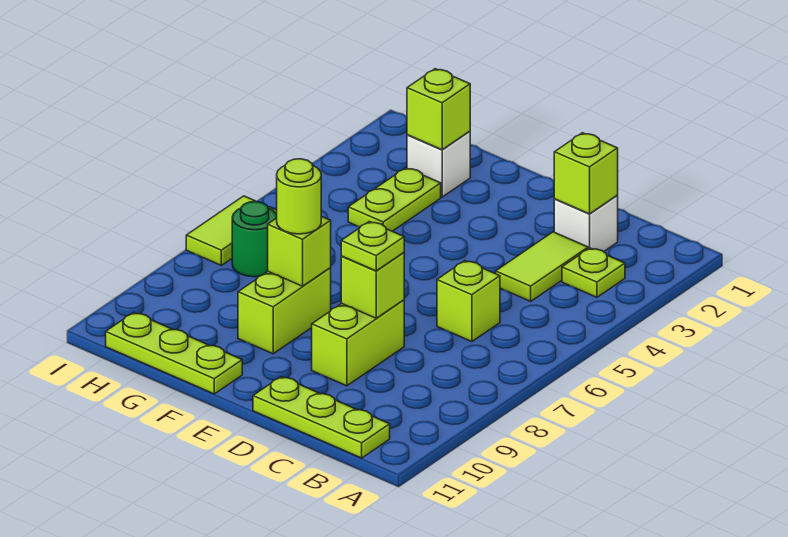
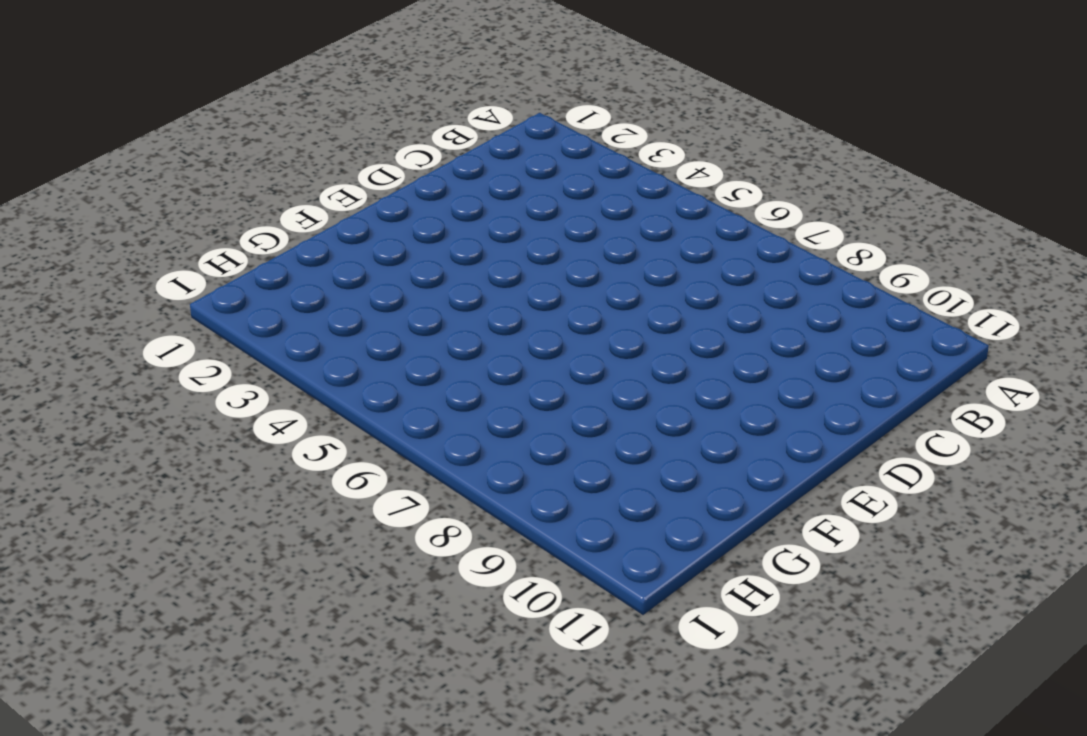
none -> lime 1x1 plate [562,248,625,297]
none -> lime 1x3 plate [253,377,390,458]
none -> white 1x1 brick [554,196,618,252]

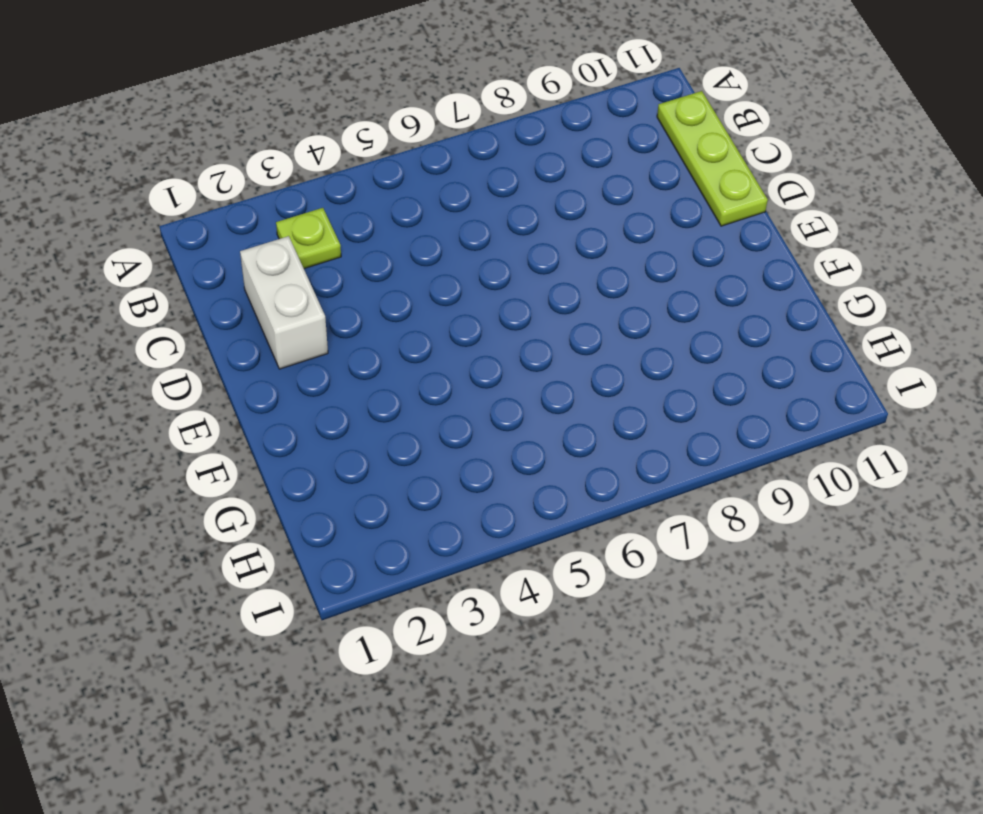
white 1x2 brick [240,236,328,369] -> white 1x1 brick [554,196,618,252]
none -> lime 1x2 tile [496,232,588,301]
none -> lime 1x1 brick [437,261,500,342]
none -> lime 1x2 brick [312,300,404,386]

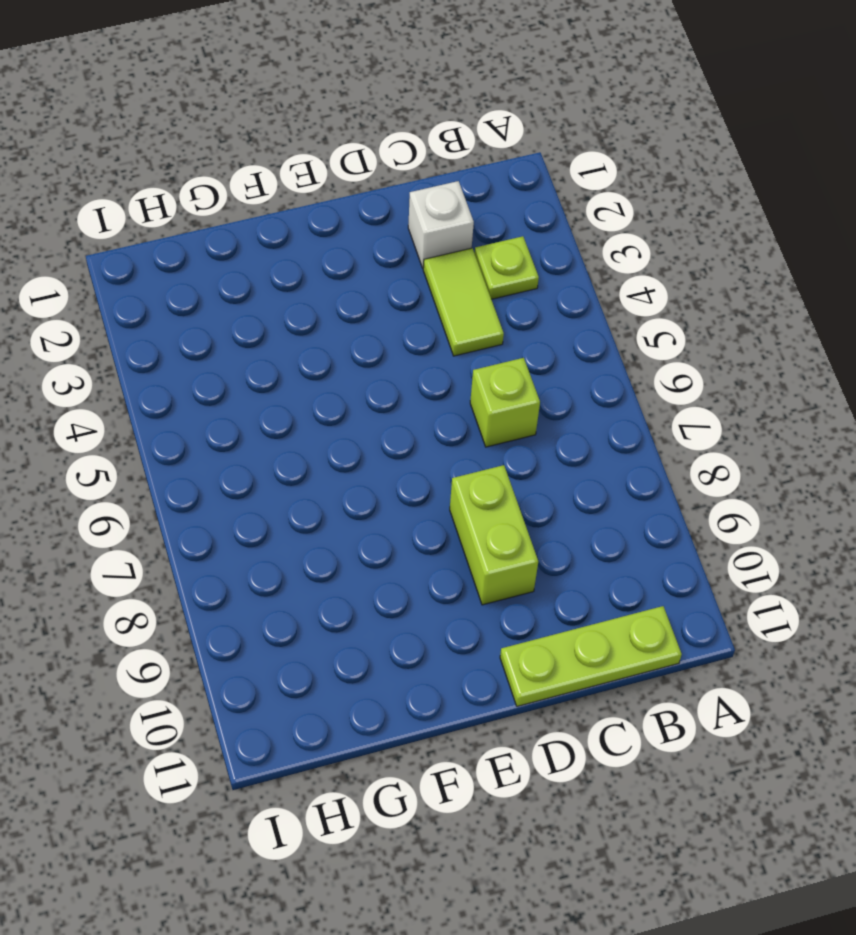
none -> lime 1x2 brick [238,268,331,354]
none -> lime 1x3 plate [106,312,242,394]
none -> white 1x1 brick [407,131,470,197]

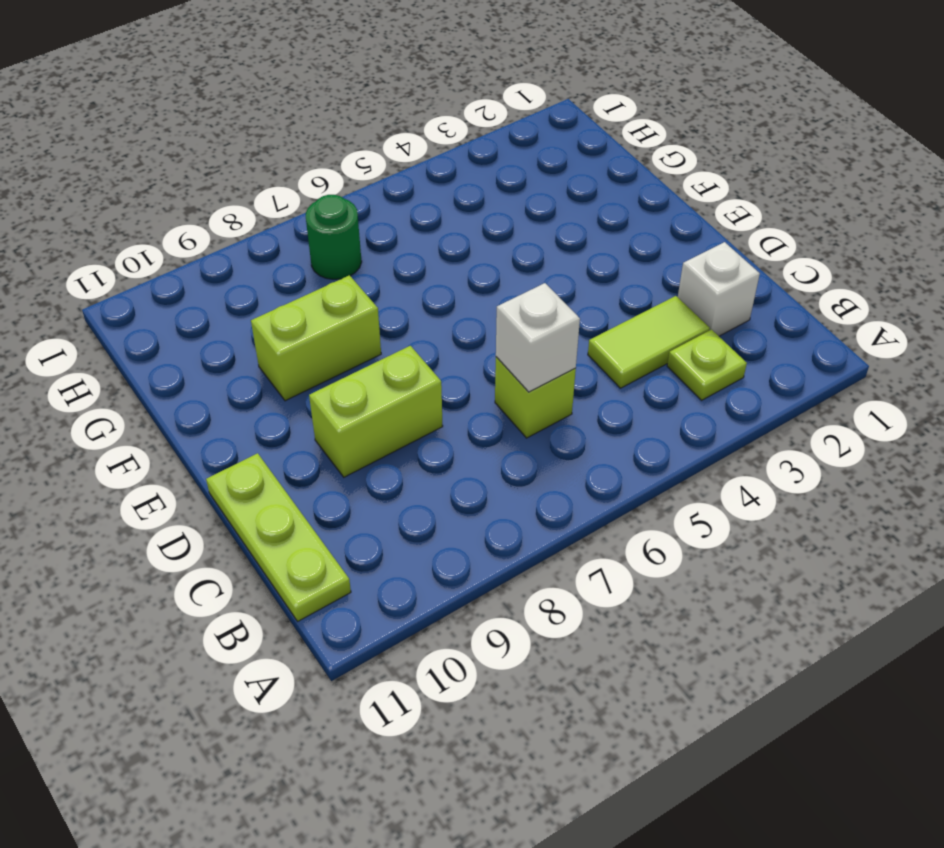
white 1x1 brick [496,283,580,392] -> white 1x1 brick moved to [407,131,470,197]
none -> lime 1x3 plate [106,312,242,394]
none -> lime 1x2 plate [348,168,441,231]
none -> lime 1x2 tile [186,196,277,265]

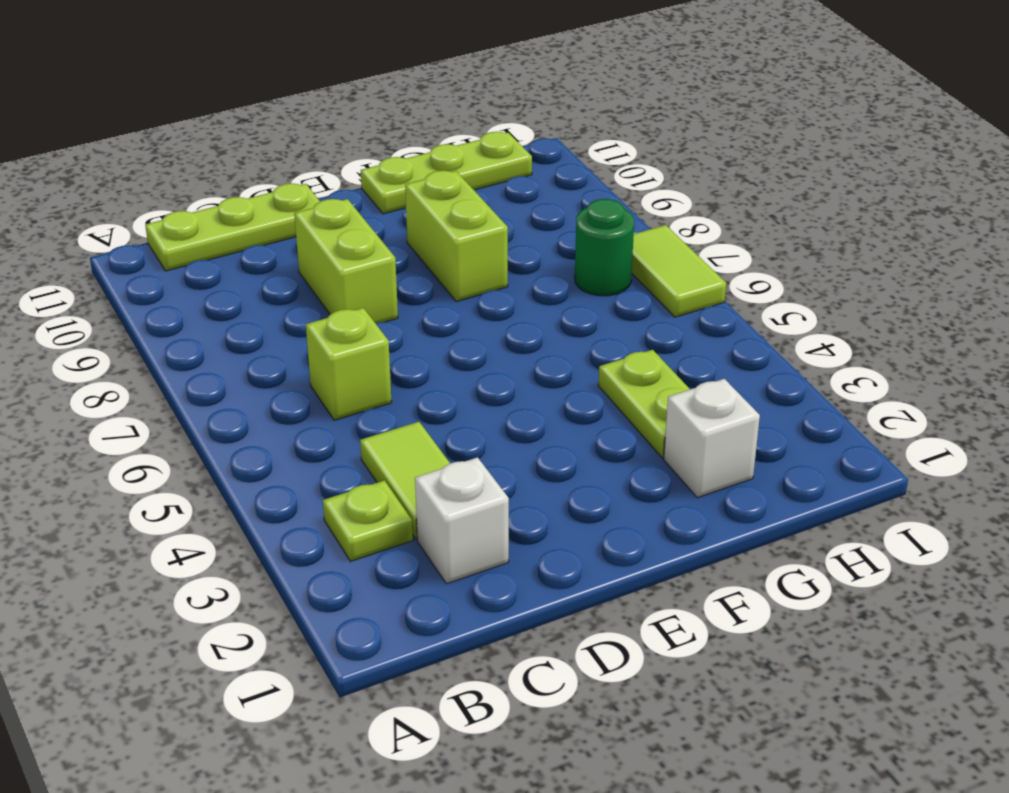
none -> lime 1x1 brick [554,133,618,214]
none -> lime 1x1 brick [341,252,404,318]
none -> lime 1x1 brick [268,216,331,286]

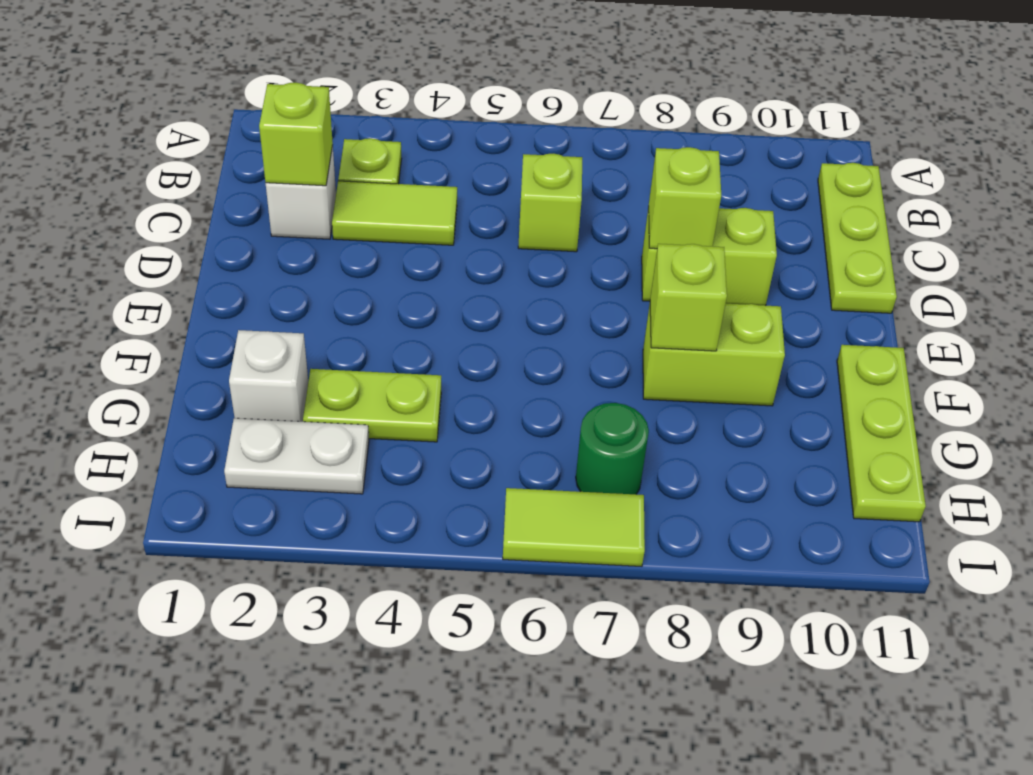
white 1x2 plate [224,418,369,494] -> none
none -> lime 1x1 brick [407,69,470,150]
none -> lime 1x1 plate [341,222,404,271]
none -> lime 1x1 round brick [277,159,321,234]

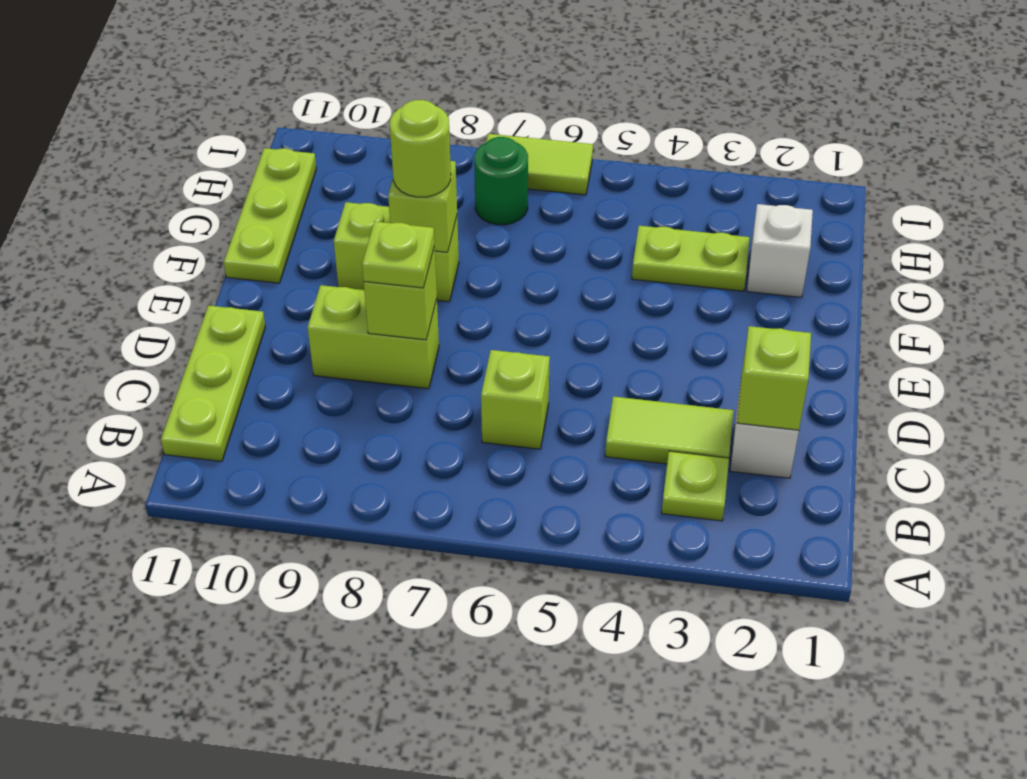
none -> lime 1x1 brick [407,69,470,150]

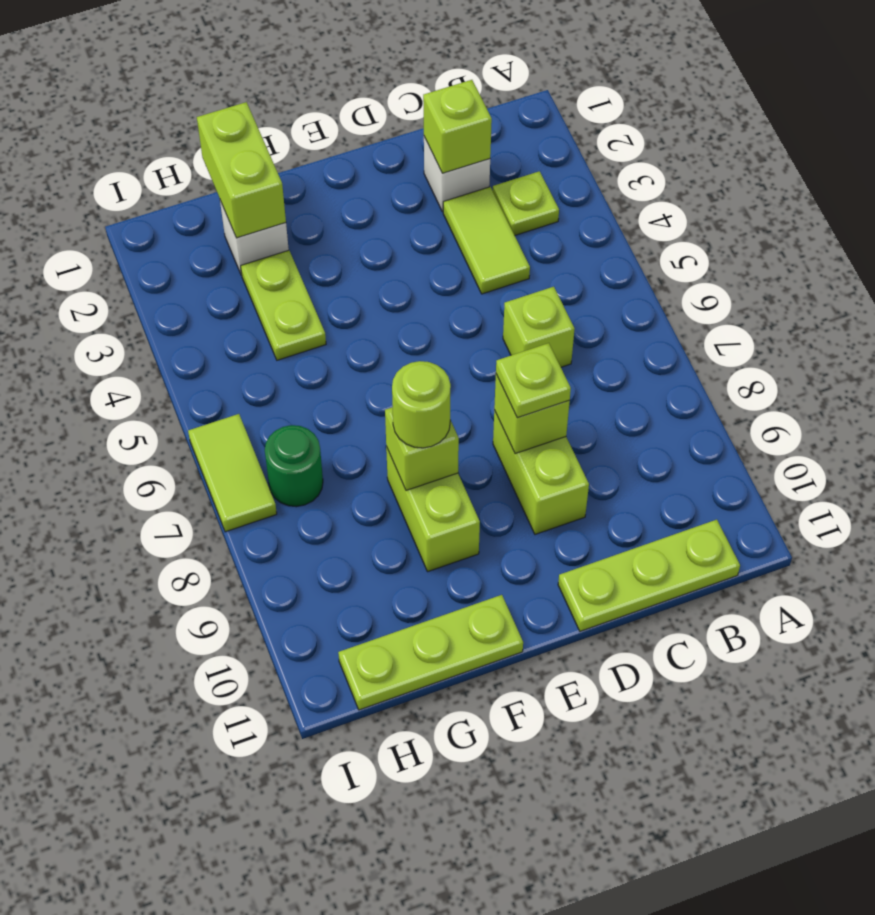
lime 1x2 brick [197,102,286,238] -> lime 1x1 brick [407,69,470,150]

